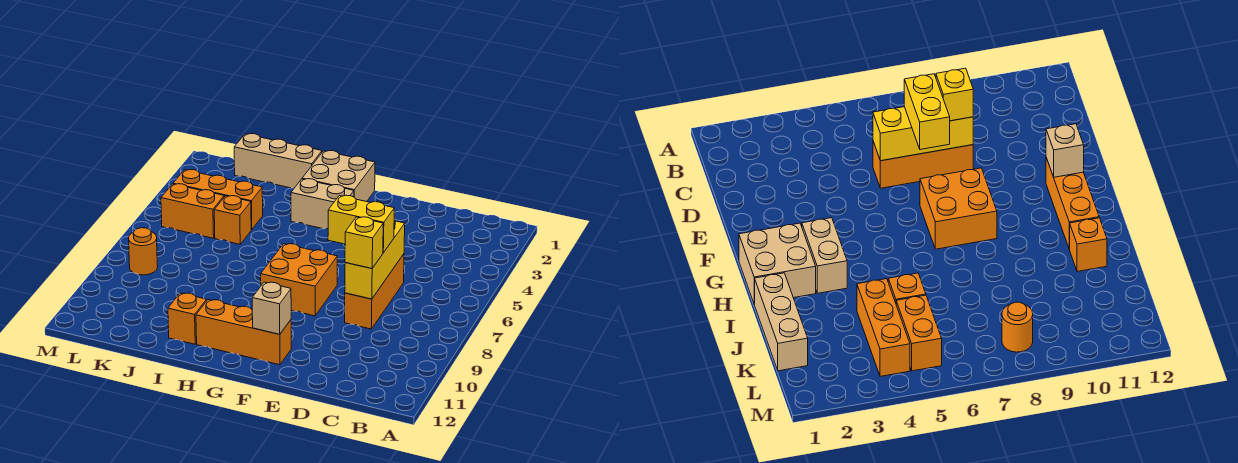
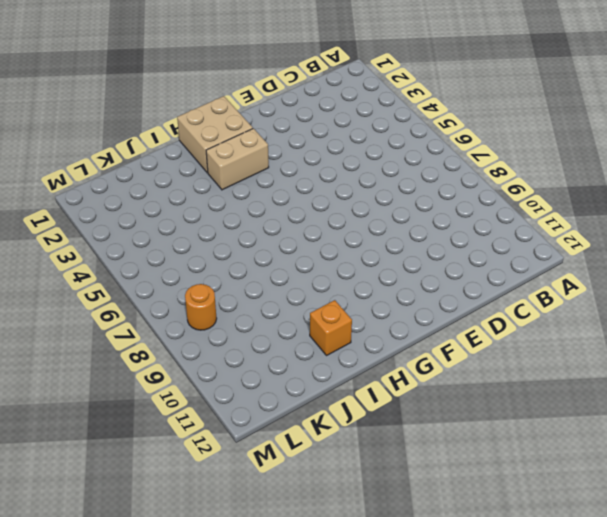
none -> orange 1x3 brick [345,254,404,329]
none -> orange 2x2 brick [261,244,337,316]
none -> orange 1x3 brick [196,300,291,365]

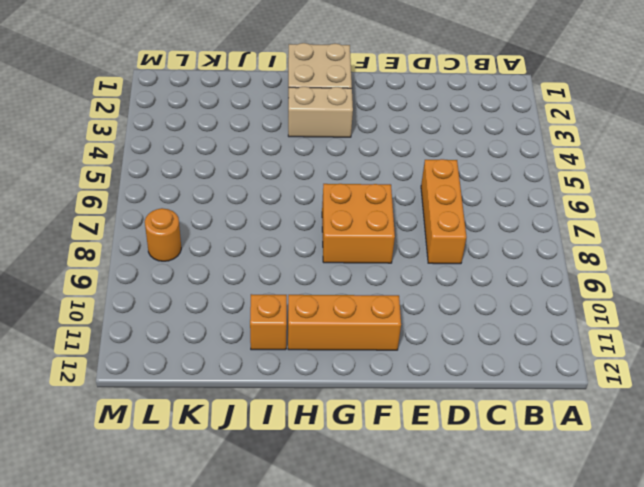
none -> tan 1x3 brick [234,134,322,188]
none -> orange 1x3 brick [173,170,263,230]
none -> orange 1x1 brick [214,196,251,244]

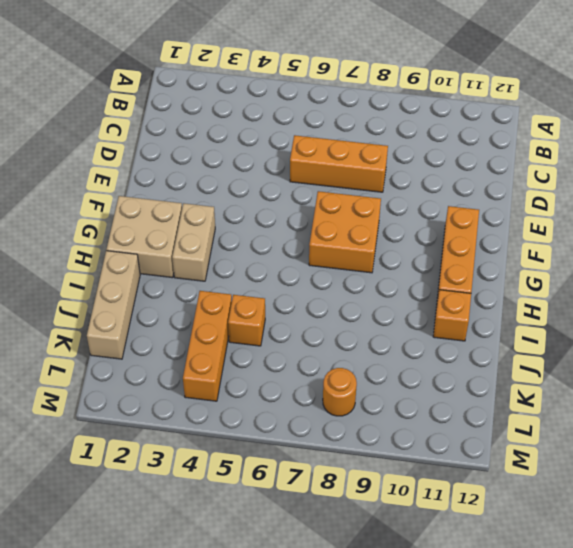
none -> orange 1x2 brick [161,184,224,238]
none -> yellow 1x3 brick [345,221,405,299]
none -> tan 1x1 brick [252,282,291,334]

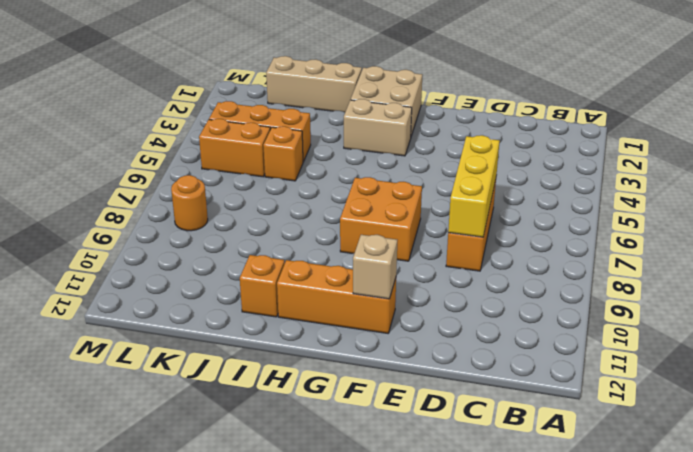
none -> yellow 1x2 brick [328,195,394,253]
none -> yellow 1x1 brick [345,217,383,268]

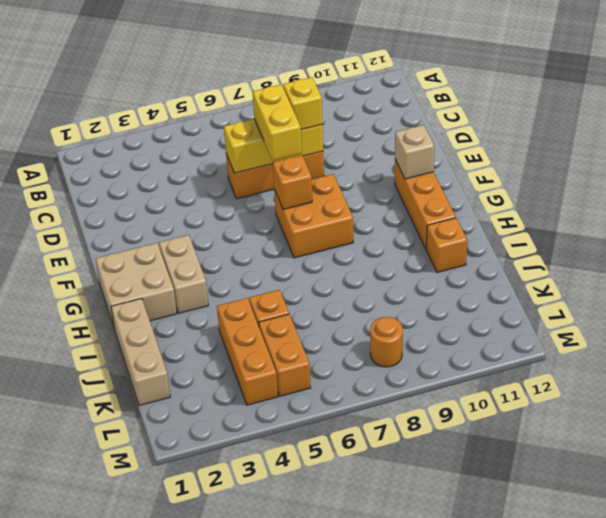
orange 1x1 brick [273,155,312,210] -> none

